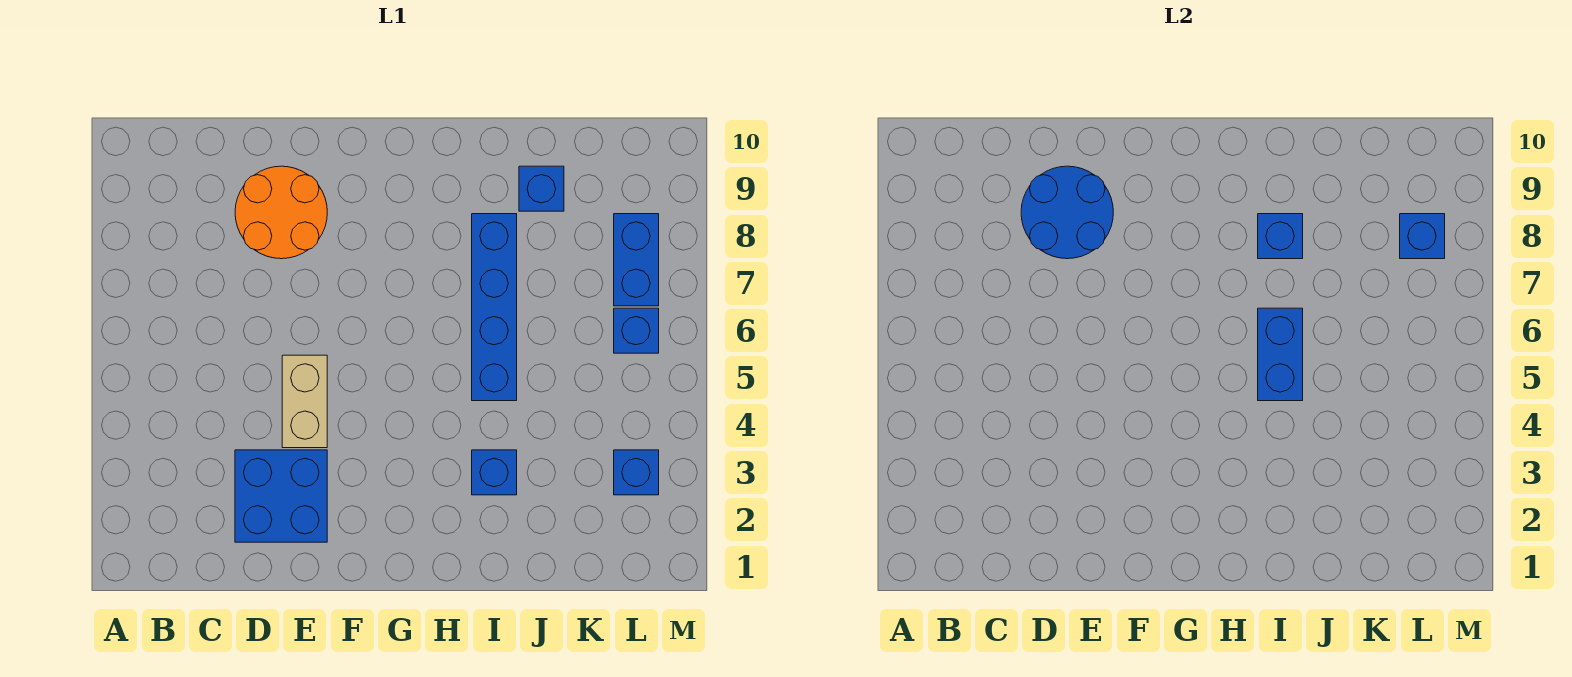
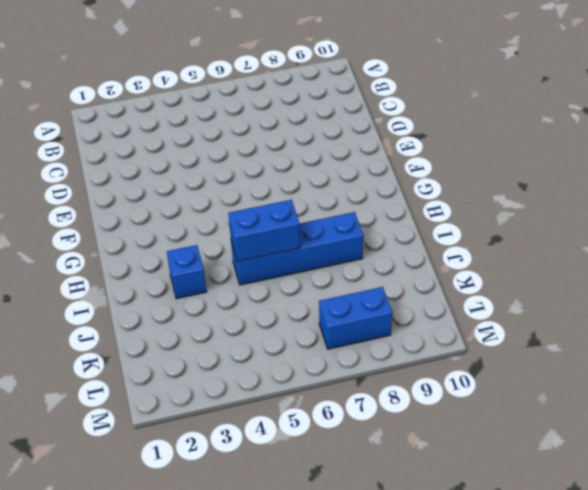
none -> blue 2x2 brick [235,450,327,542]
none -> orange 2x2 round brick [235,166,327,259]
none -> tan 1x2 brick [282,355,327,448]

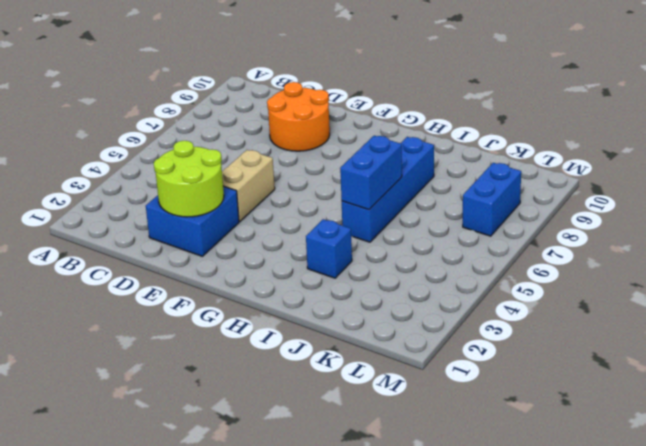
lime 2x2 round brick [154,141,224,217] -> none
none -> blue 1x1 brick [519,166,564,211]
none -> blue 1x1 brick [614,450,659,495]
none -> blue 1x1 brick [614,308,659,353]

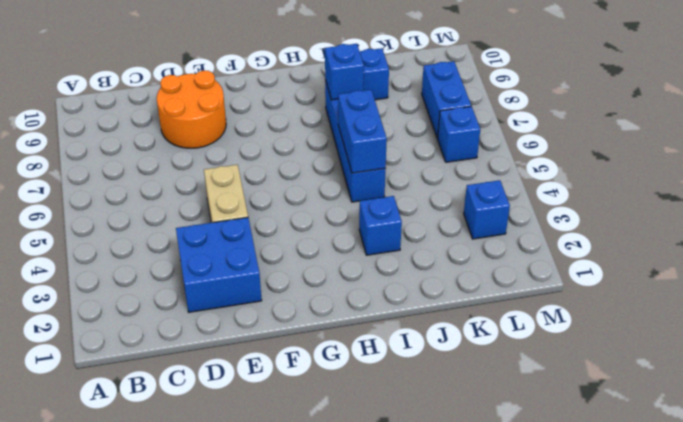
none -> blue 2x2 round brick [1021,166,1113,259]
none -> blue 1x1 brick [1400,214,1445,259]

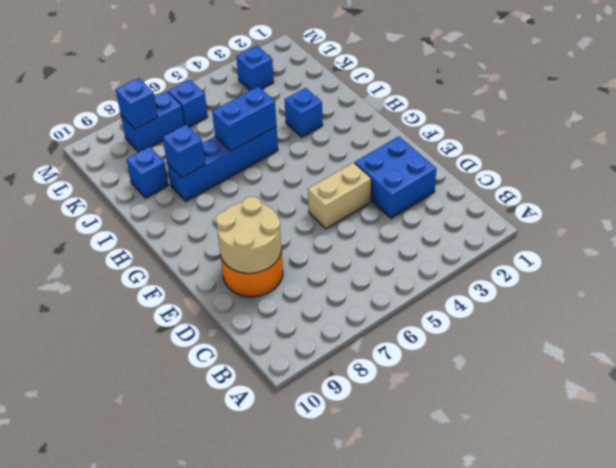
tan 2x2 round brick [216,197,281,273] -> blue 2x2 round brick [1021,166,1113,259]

